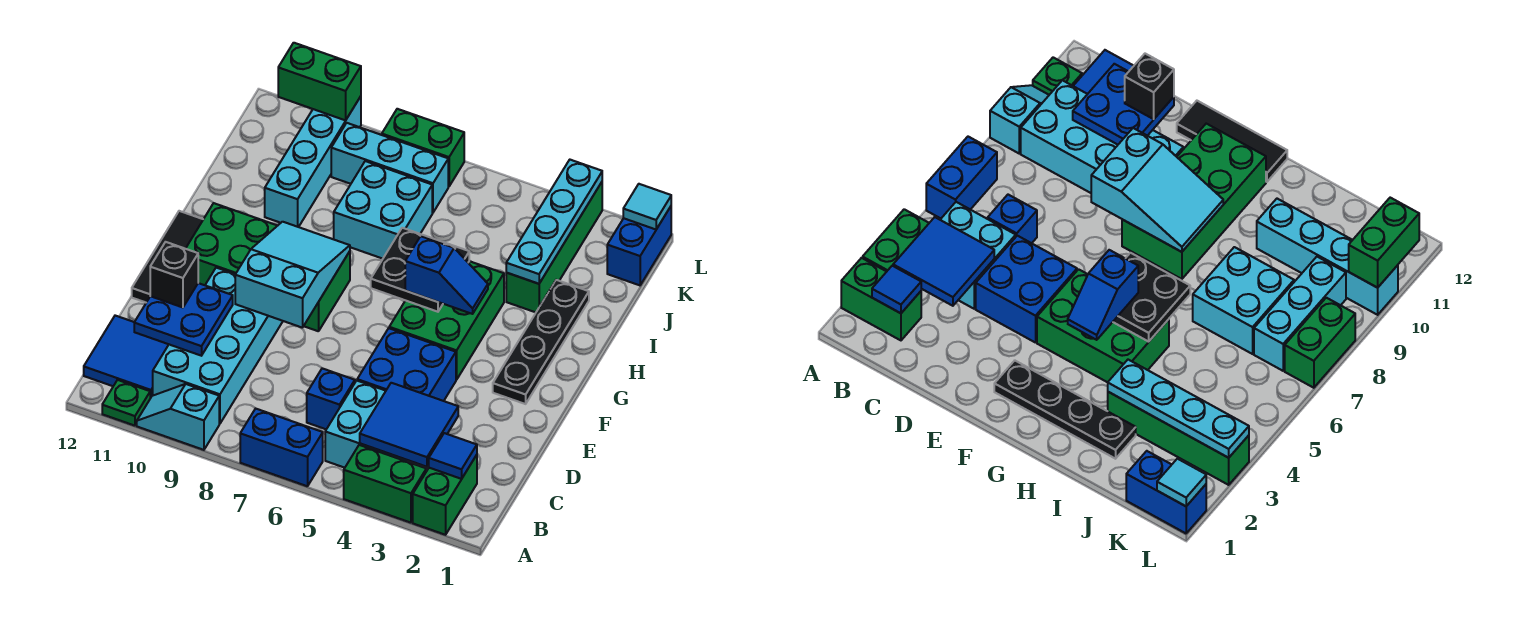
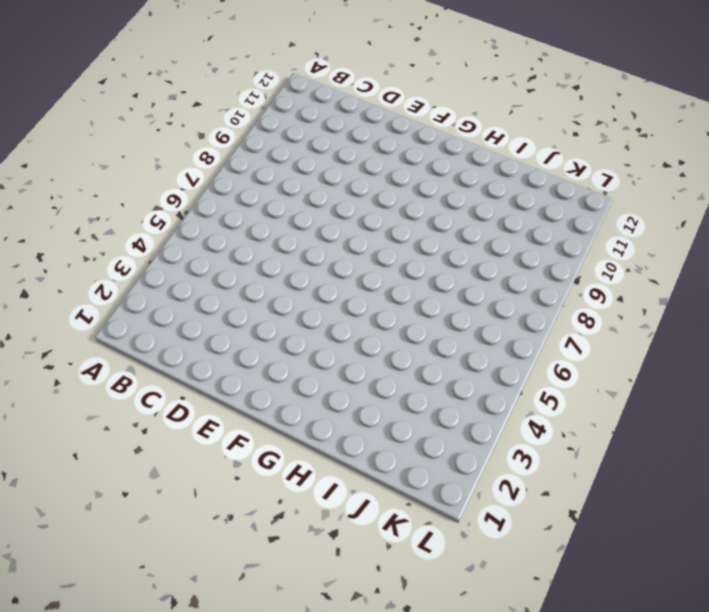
none -> green 1x2 brick [413,455,477,535]
none -> green 1x2 brick [344,445,426,523]
none -> blue 1x2 brick [240,408,323,486]
none -> cyan 1x2 slope [137,384,219,450]

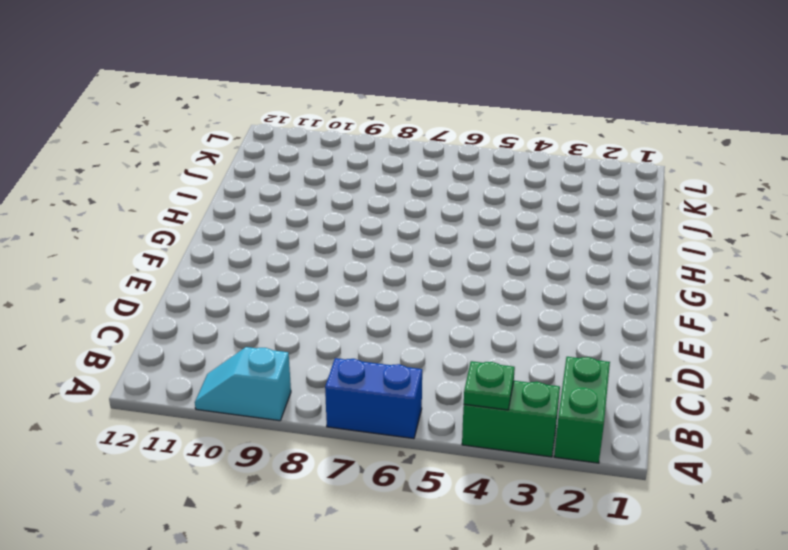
green 1x1 plate [464,361,515,410] -> green 1x1 plate moved to [102,380,150,426]
none -> cyan 2x2 brick [325,380,407,468]
none -> cyan 2x4 brick [153,268,283,424]
none -> blue 2x2 tile [84,316,169,398]
none -> blue 1x1 brick [307,368,355,429]

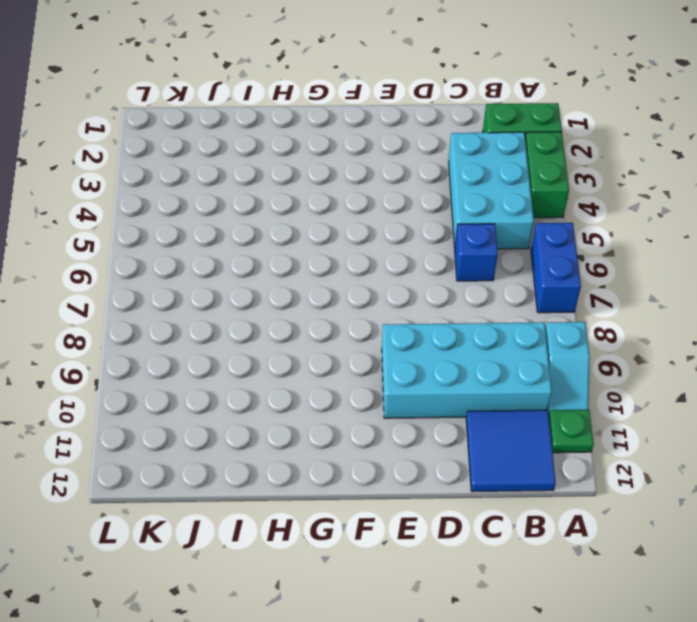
cyan 2x3 brick [449,132,534,249] -> cyan 2x2 brick [325,380,407,468]
none -> blue 2x2 brick [357,328,456,401]
none -> black 1x3 tile [132,211,203,302]
none -> black 1x4 plate [493,280,589,404]
none -> green 2x3 brick [389,261,504,380]

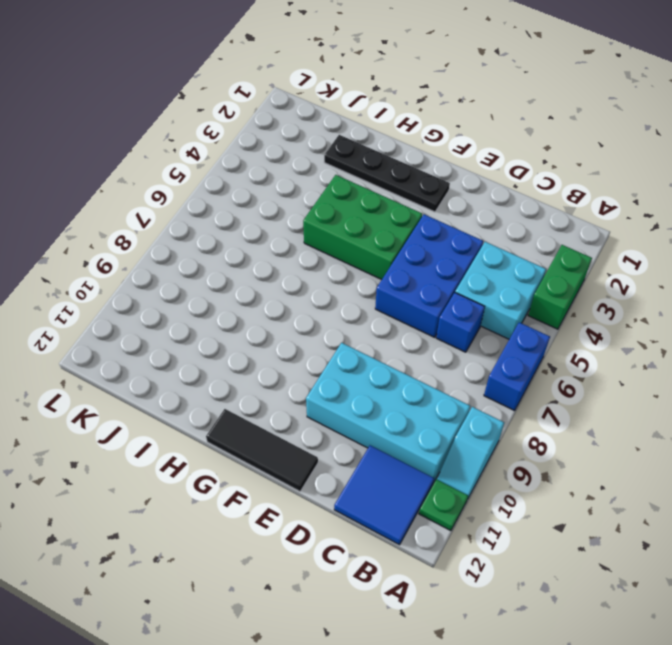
blue 2x3 brick [375,214,483,337] -> blue 2x2 brick [357,328,456,401]
none -> green 1x2 brick [413,455,477,535]
none -> green 2x4 brick [186,203,350,331]
none -> green 1x4 brick [506,182,602,312]
none -> cyan 2x2 brick [334,161,432,259]

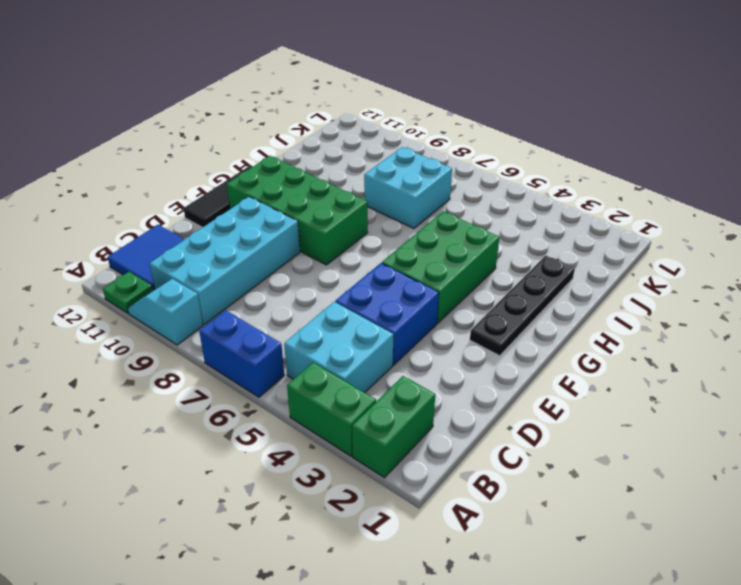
none -> blue 1x1 brick [307,368,355,429]
none -> green 1x4 brick [506,182,602,312]
none -> cyan 1x4 brick [265,96,361,227]
none -> blue 1x2 brick [607,207,671,285]

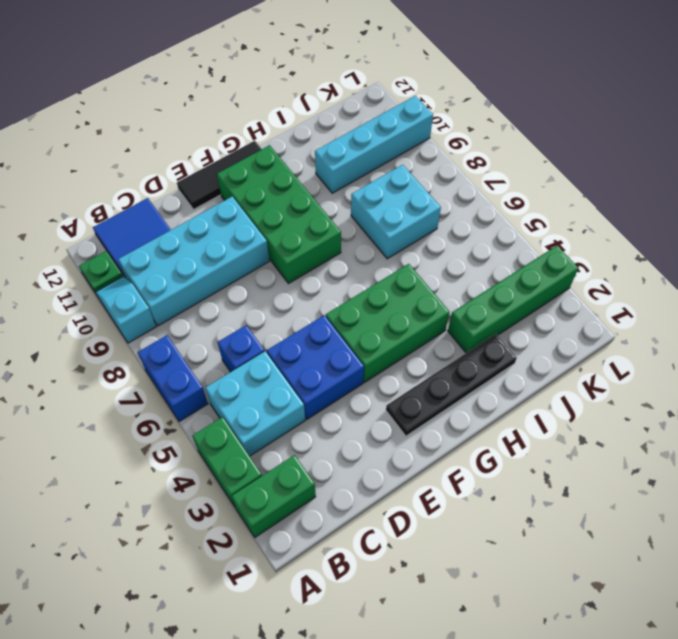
none -> blue 1x2 brick [607,207,671,285]
none -> cyan 1x3 brick [331,123,448,213]
none -> green 1x2 brick [382,109,464,186]
none -> blue 1x1 tile [429,433,477,479]

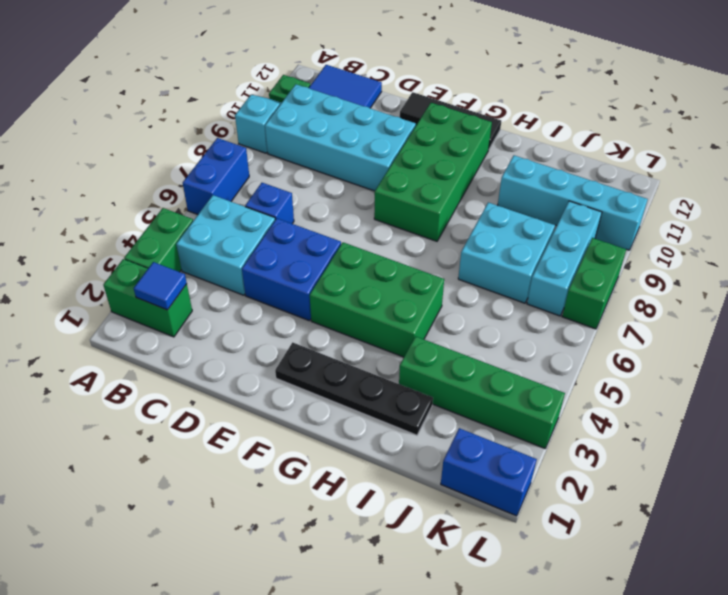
none -> blue 2x2 tile [360,383,458,467]
none -> blue 2x2 plate [134,283,233,356]
none -> cyan 2x3 slope [235,222,350,328]
none -> black 2x2 plate [371,228,469,312]

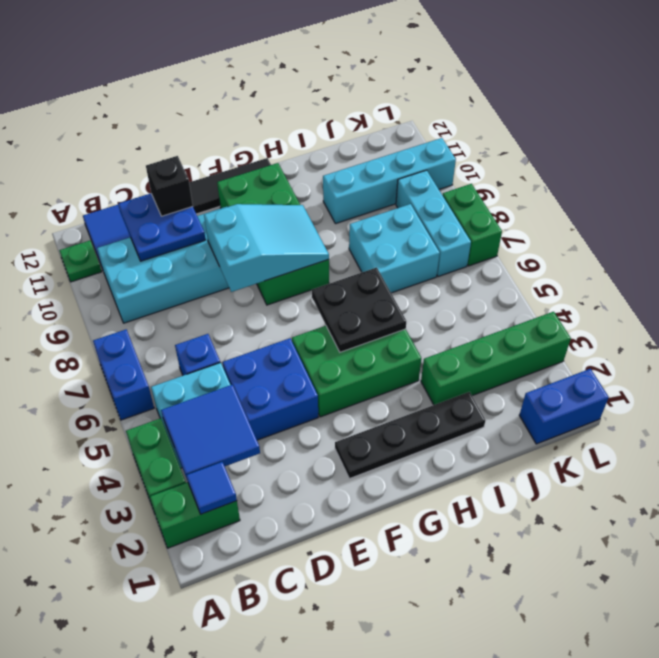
none -> cyan 1x2 slope [137,384,219,450]
none -> cyan 1x4 plate [506,160,602,284]
none -> cyan 1x1 tile [623,184,671,229]
none -> green 1x2 brick [278,43,361,120]

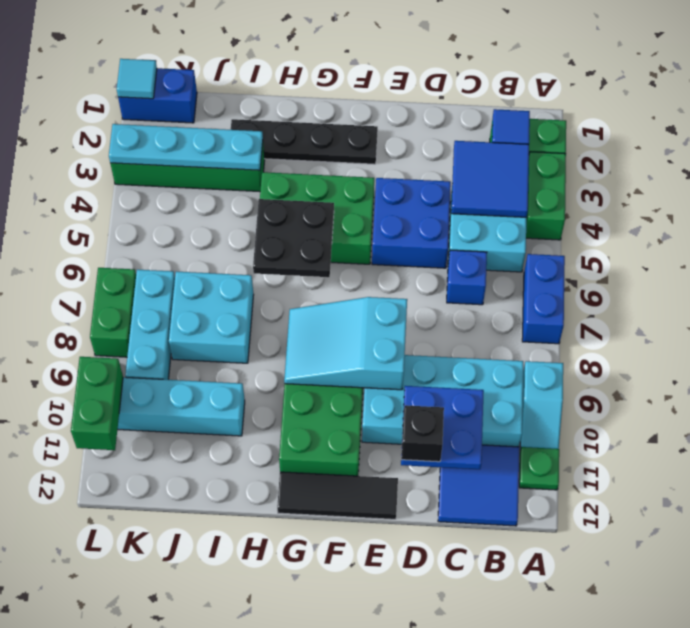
none -> blue 1x2 slope [405,236,488,314]

